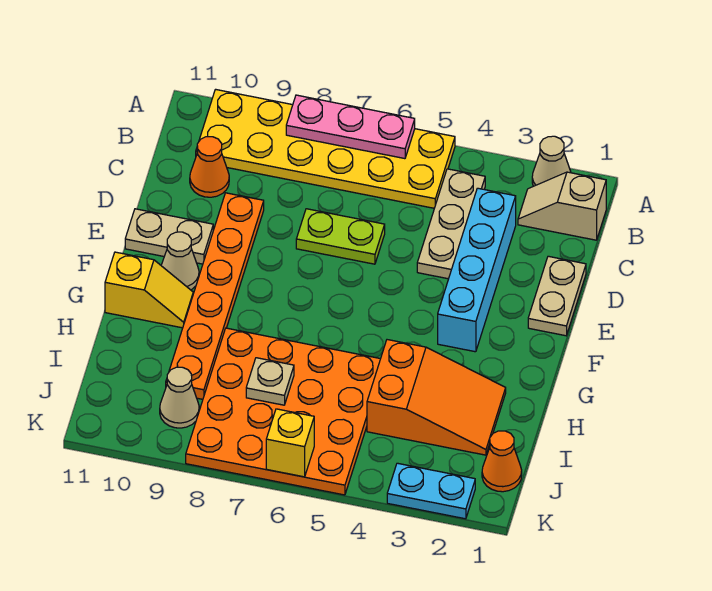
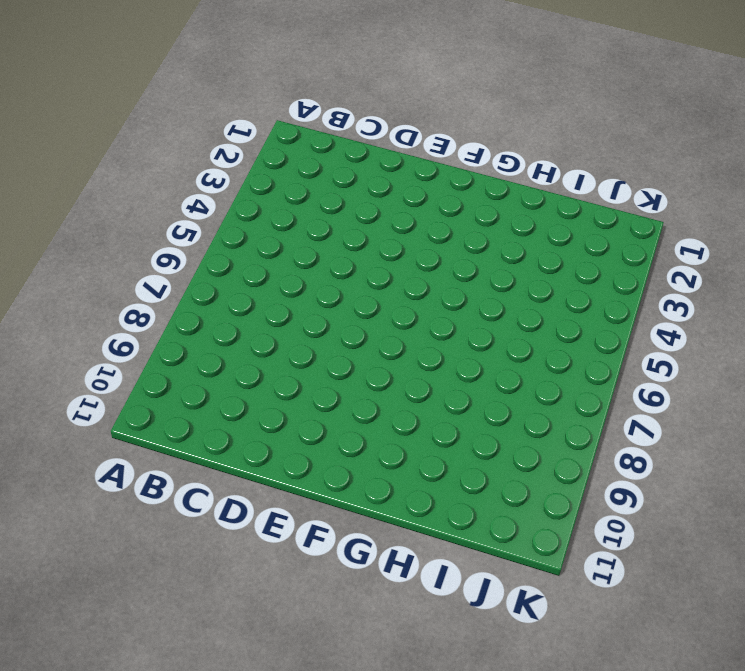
none -> tan 1x1 cone [532,136,571,186]
none -> yellow 2x6 plate [196,89,455,208]
none -> tan 1x2 slope [518,172,606,240]

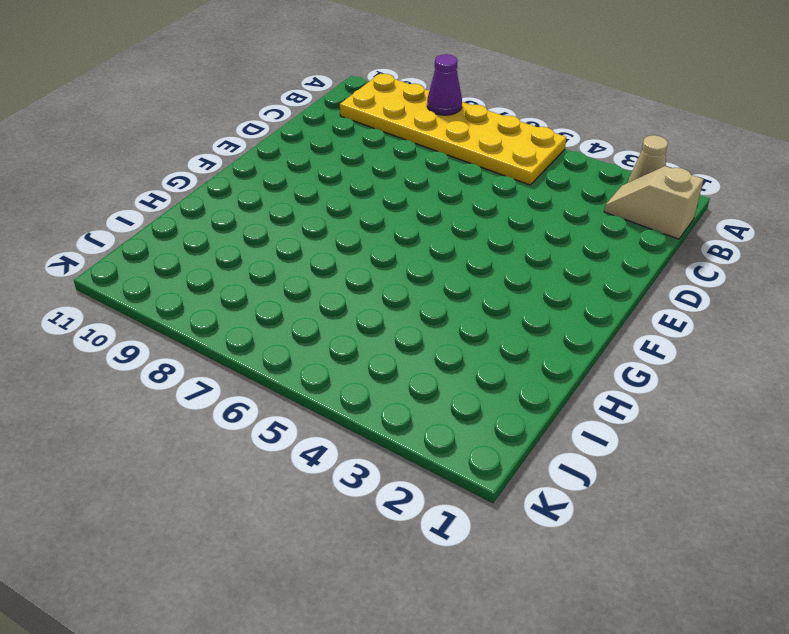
purple 1x1 cone [427,54,462,115] -> pink 1x3 plate [286,95,415,159]
none -> tan 1x3 plate [417,169,485,279]
none -> cyan 1x4 brick [438,188,516,352]
none -> orange 1x1 cone [190,137,229,197]

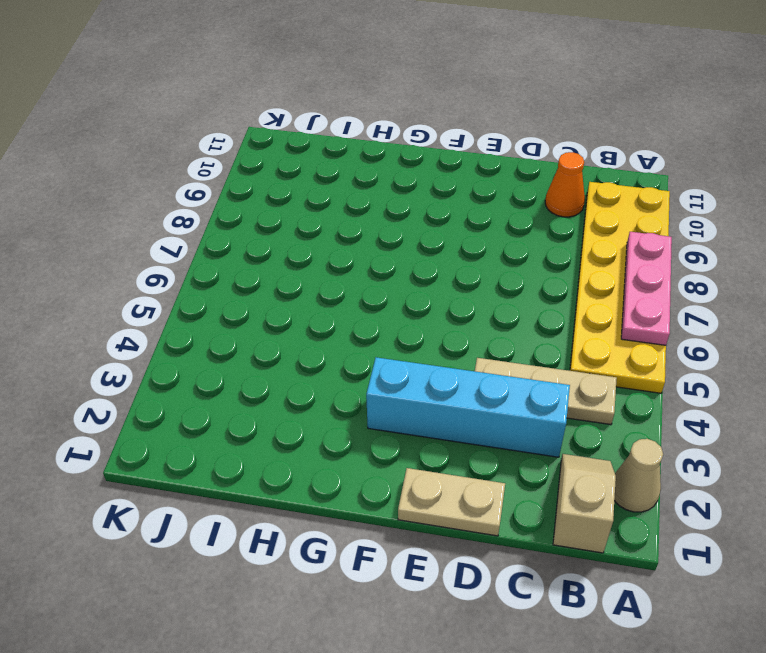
none -> lime 1x2 plate [296,209,385,264]
none -> orange 1x6 plate [166,193,264,399]
none -> tan 1x2 plate [125,209,213,264]

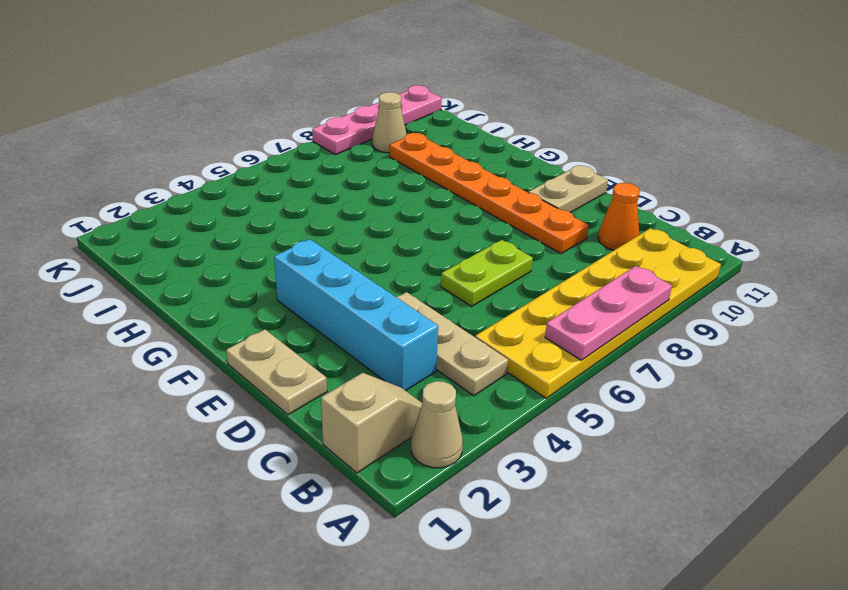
pink 1x4 plate [312,85,442,155] -> orange 4x4 plate [186,328,380,495]
none -> tan 1x1 cone [161,232,199,290]
none -> yellow 1x2 slope [105,252,193,328]
none -> orange 2x3 slope [367,340,506,455]

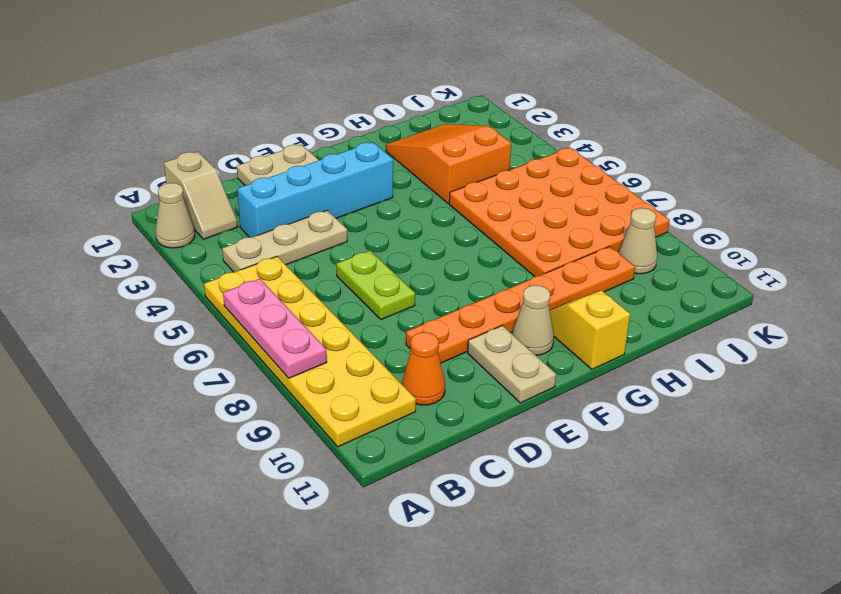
none -> orange 1x1 cone [482,431,522,492]
none -> cyan 1x2 plate [387,463,475,519]
none -> tan 1x1 plate [246,358,294,405]

